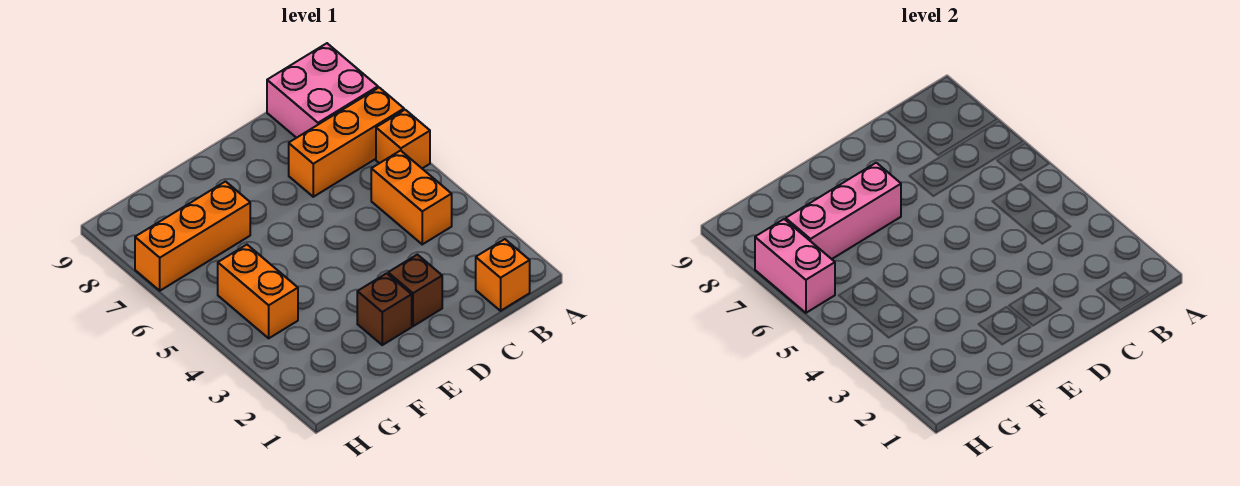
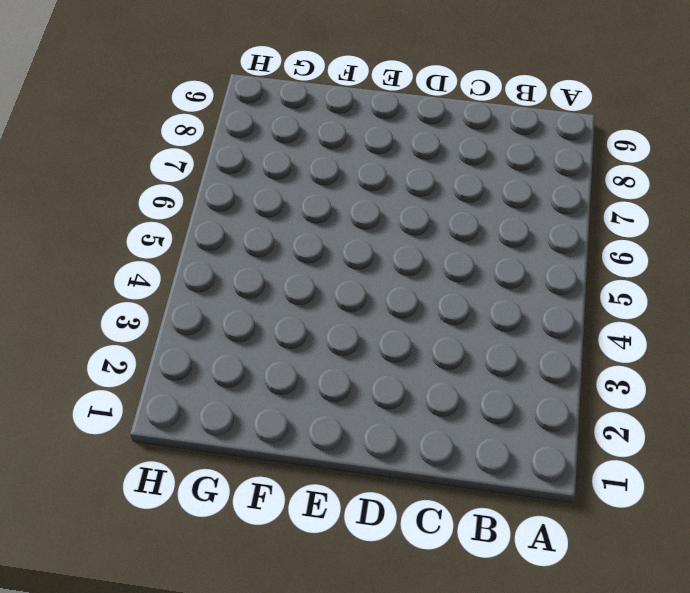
none -> orange 1x1 brick [376,110,430,168]
none -> orange 1x3 brick [289,88,404,197]

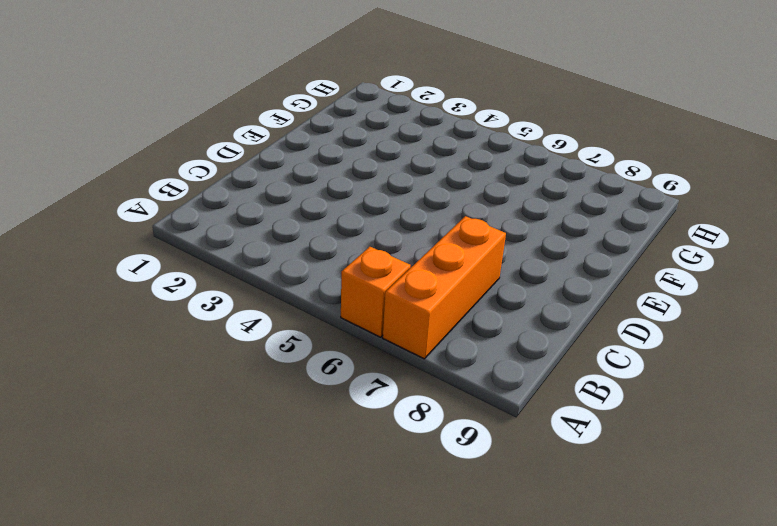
none -> pink 2x2 brick [267,43,378,138]
none -> orange 1x1 brick [476,239,530,311]

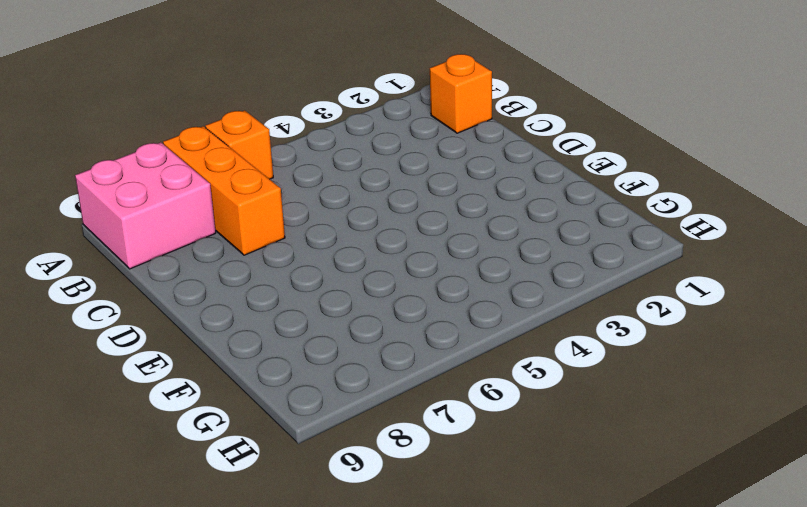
none -> orange 1x2 brick [371,151,452,244]
none -> brown 1x1 brick [388,255,442,326]

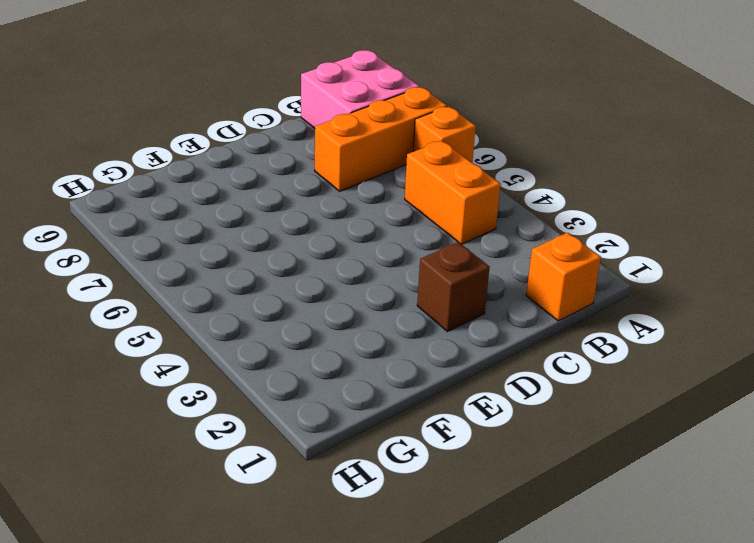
none -> brown 1x1 brick [357,273,412,345]
none -> orange 1x3 brick [135,181,250,291]

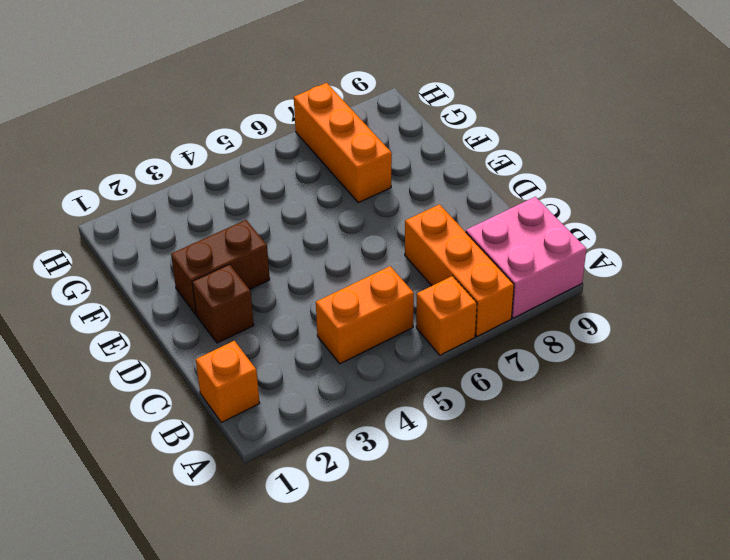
brown 1x2 brick [171,220,270,314] -> brown 1x1 brick [357,273,412,345]
none -> orange 1x2 brick [218,245,298,338]
none -> pink 1x3 brick [786,163,901,259]

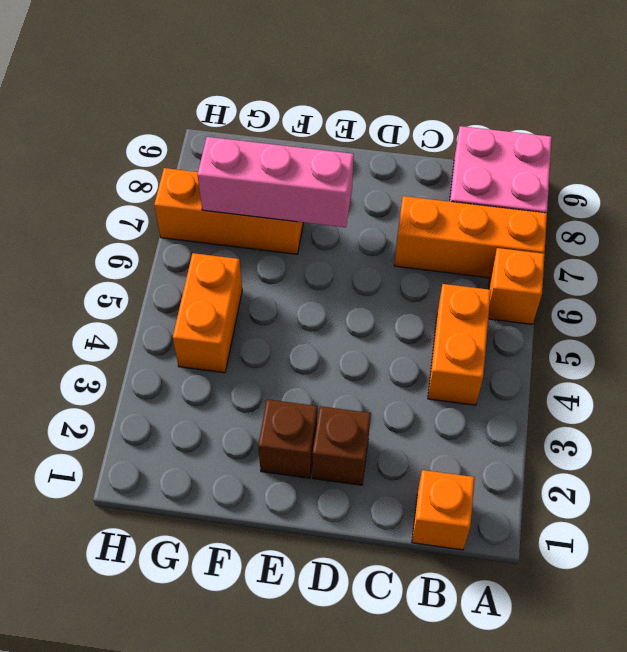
none -> pink 1x2 brick [755,219,835,313]

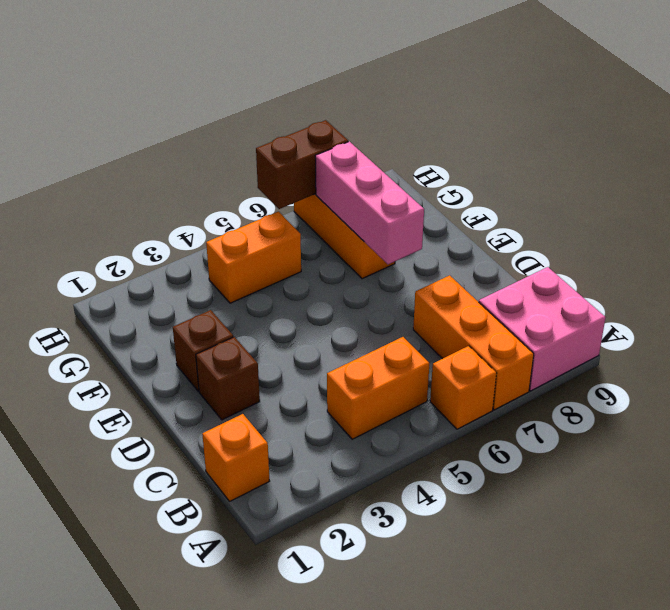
brown 1x2 brick [256,120,348,209] -> pink 1x2 brick [755,219,835,313]

